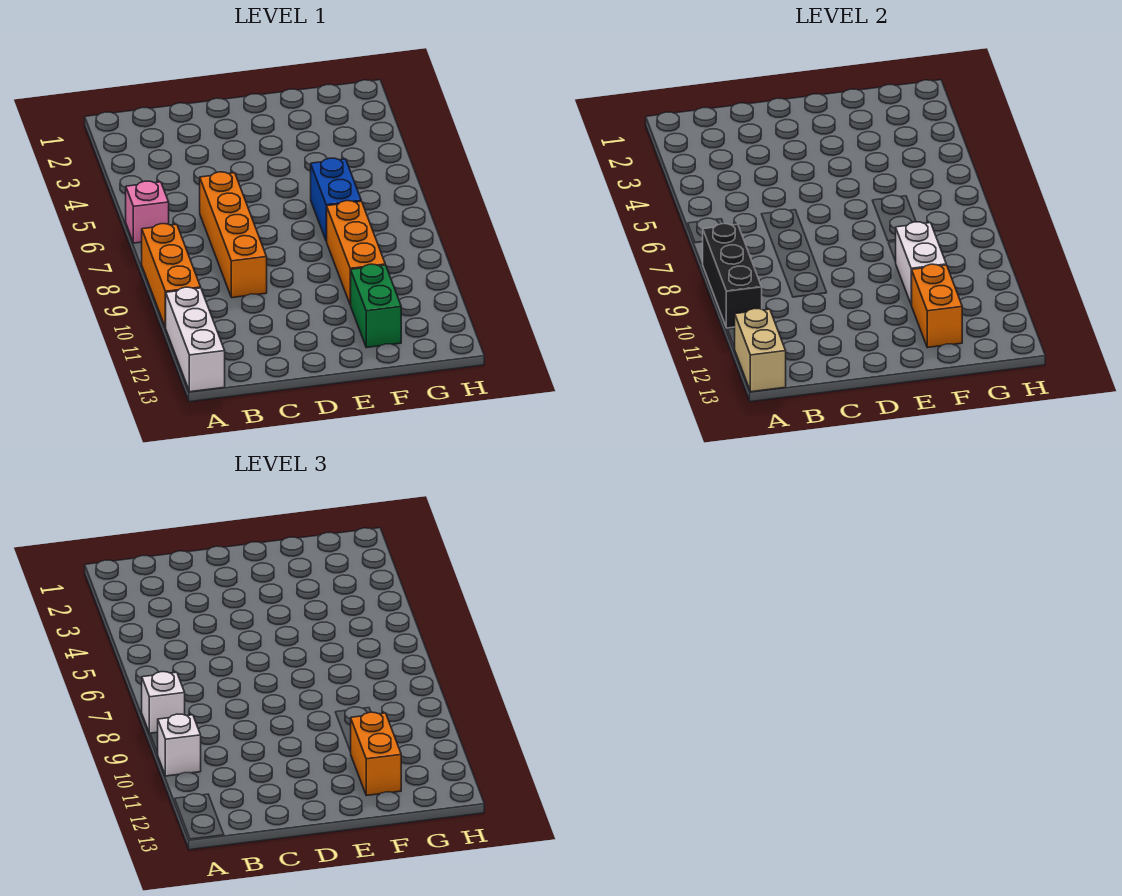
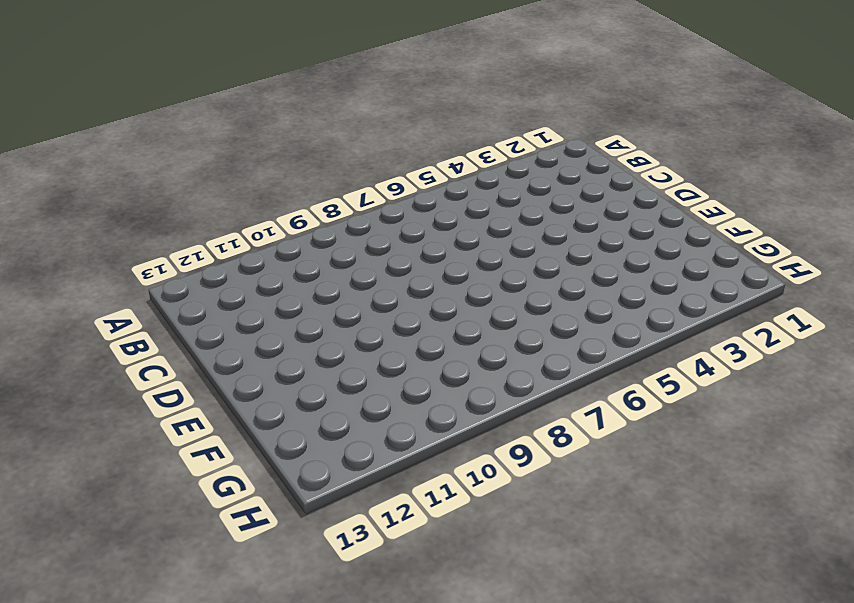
none -> pink 1x1 brick [126,181,169,243]
none -> orange 1x3 brick [142,224,201,328]
none -> white 1x3 brick [166,287,225,392]

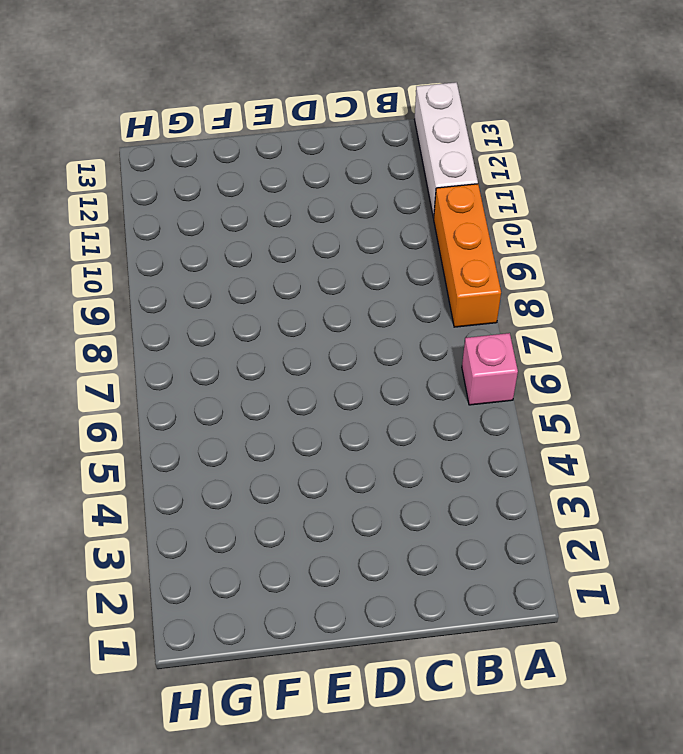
none -> orange 1x4 brick [200,172,267,298]
none -> blue 1x2 brick [311,158,361,241]
none -> orange 1x3 brick [327,201,385,305]

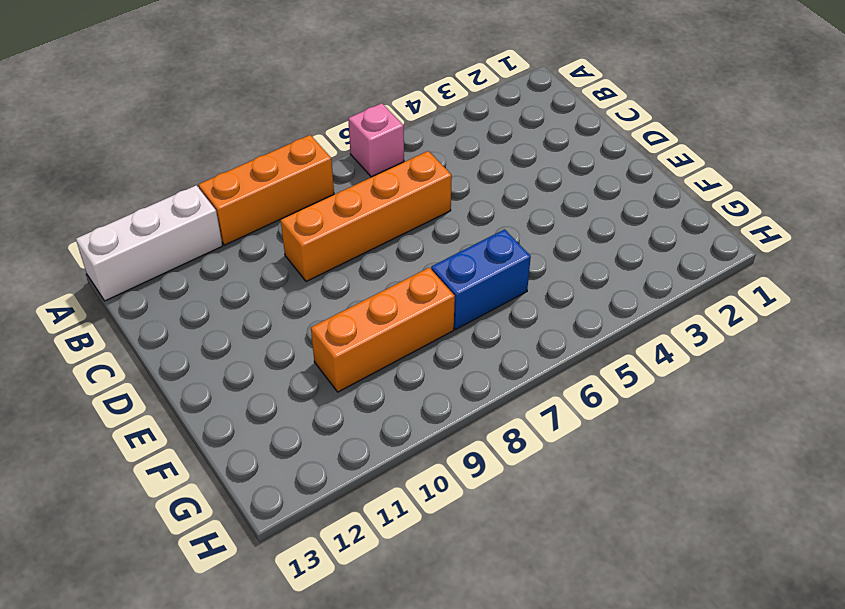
none -> green 1x2 brick [351,264,401,348]
none -> black 1x3 brick [703,224,762,328]
none -> tan 1x2 brick [734,309,786,392]

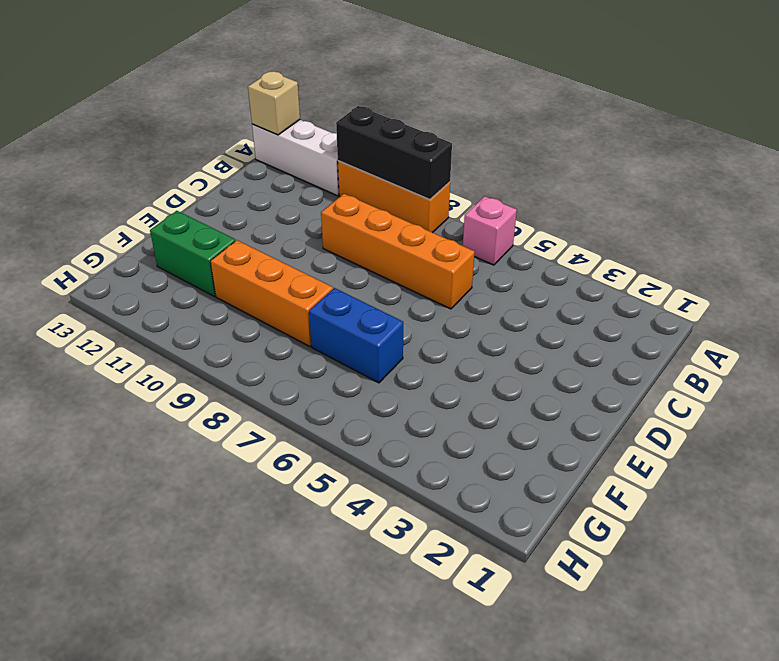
tan 1x1 brick [248,71,300,135] -> tan 1x2 brick [734,309,786,392]
none -> white 1x2 brick [895,222,946,305]
none -> orange 1x2 brick [912,264,962,348]
none -> white 1x1 brick [142,672,185,733]

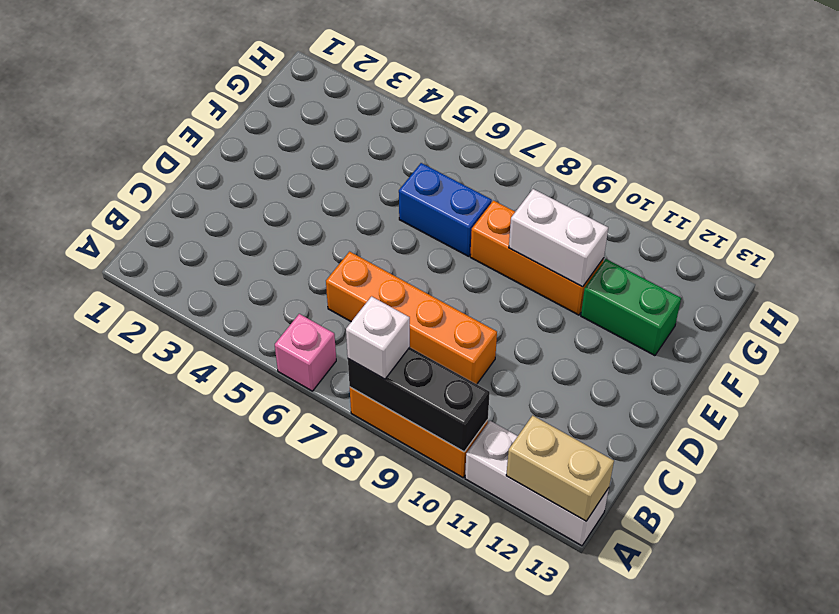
none -> orange 1x2 brick [912,264,962,348]
none -> white 1x1 brick [158,714,201,776]
none -> orange 1x2 brick [351,712,401,796]

